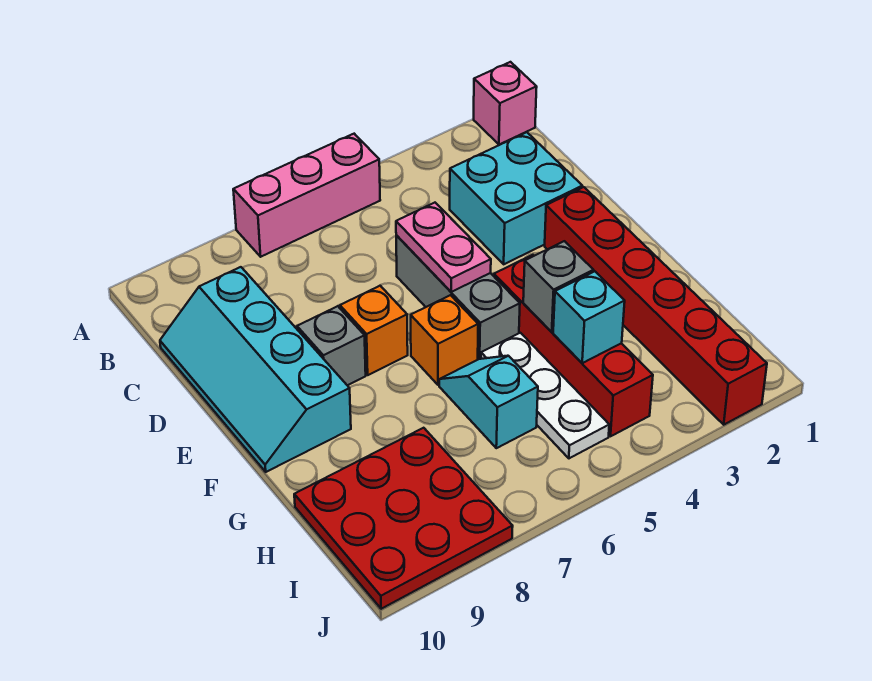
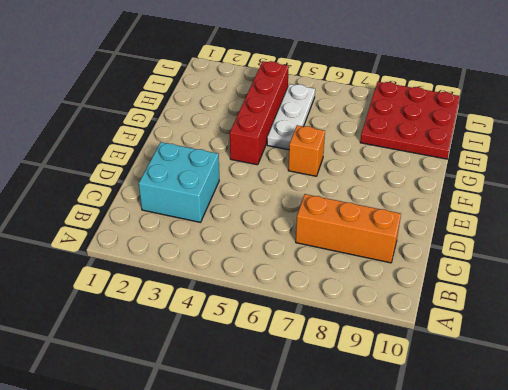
orange 1x3 brick [296,194,401,263] -> cyan 2x4 slope [160,267,351,472]
none -> pink 1x1 brick [474,62,537,145]
none -> pink 1x3 brick [233,134,380,257]
none -> grey 1x3 brick [396,235,520,359]

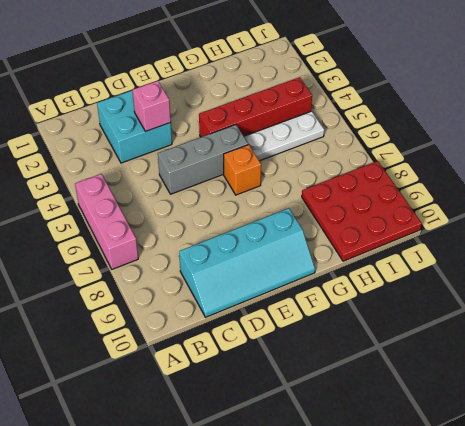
pink 1x1 brick [132,81,171,131] -> pink 1x1 brick moved to [474,62,537,145]
none -> red 1x6 brick [545,187,767,425]
none -> orange 1x1 brick [340,286,408,375]
none -> grey 1x1 brick [297,306,366,385]

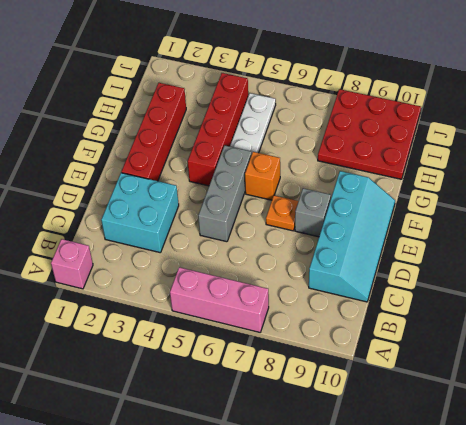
red 1x4 brick [121,83,186,181] -> red 1x6 brick [545,187,767,425]
orange 1x1 plate [266,196,298,231] -> orange 1x1 brick [340,286,408,375]
none -> cyan 1x2 slope [439,356,538,448]
none -> pink 1x2 plate [396,203,491,292]
none -> grey 1x1 brick [523,241,593,332]

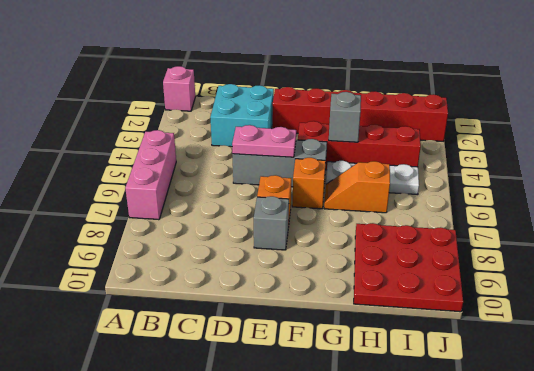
orange 1x2 slope [324,161,390,213] -> cyan 1x2 slope [439,356,538,448]
none -> cyan 2x4 slope [160,267,351,472]
none -> cyan 1x1 brick [553,271,625,363]

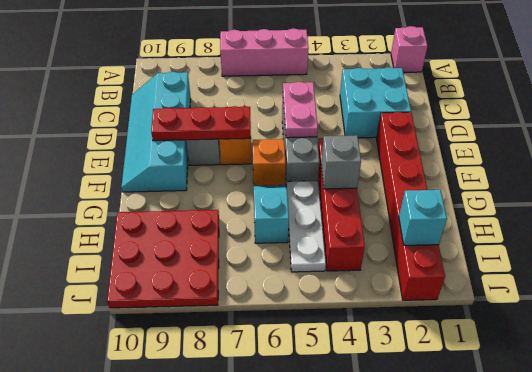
red 1x3 plate [151,106,251,141] -> none
cyan 1x1 brick [399,190,447,245] -> cyan 1x1 brick moved to [553,271,625,363]

